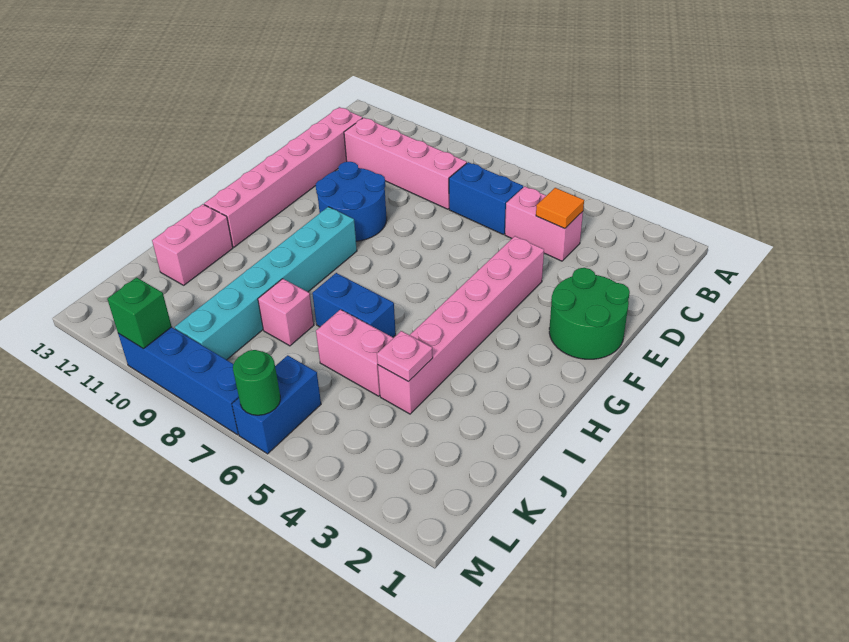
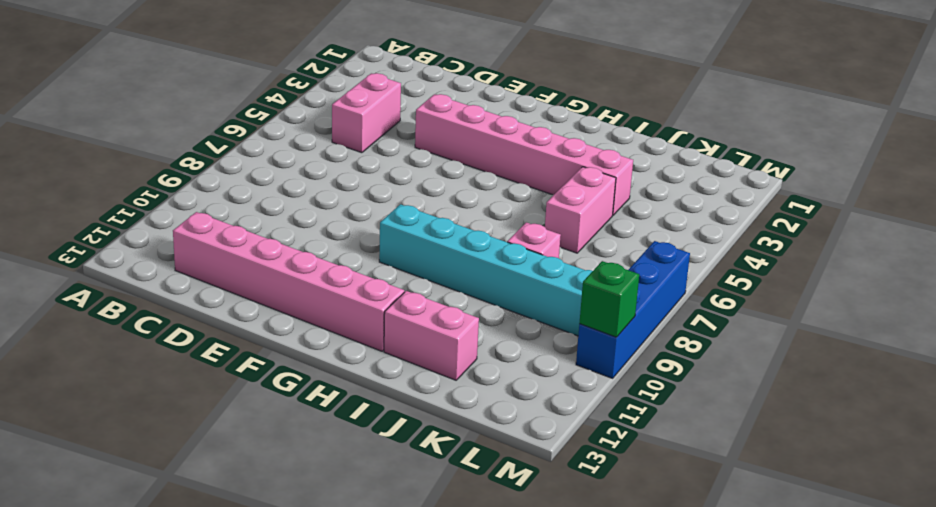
none -> blue 1x2 brick [449,162,523,235]
none -> pink 1x4 brick [344,118,467,209]
none -> green 2x2 round brick [549,268,630,359]

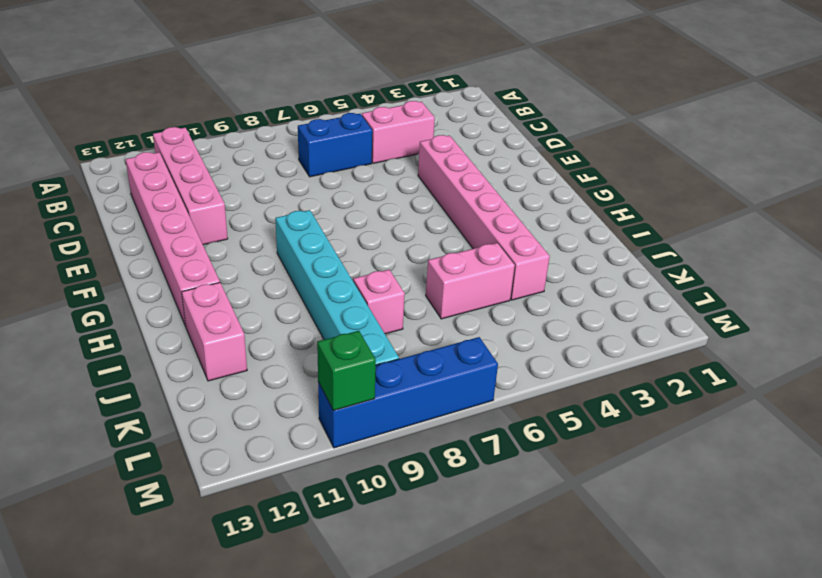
pink 1x4 brick [153,127,228,245] -> pink 1x4 brick turned to [344,118,467,209]
none -> green 2x2 round brick [549,268,630,359]
none -> blue 2x2 round brick [316,162,387,241]
none -> blue 1x2 brick [312,273,396,337]

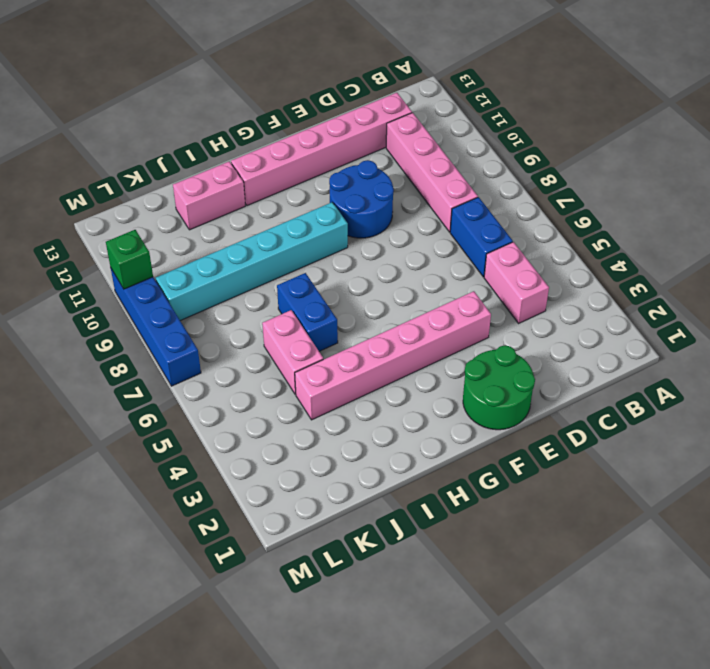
none -> pink 1x1 brick [258,279,314,346]
none -> blue 1x2 brick [232,355,321,454]
none -> orange 1x1 tile [536,188,584,229]

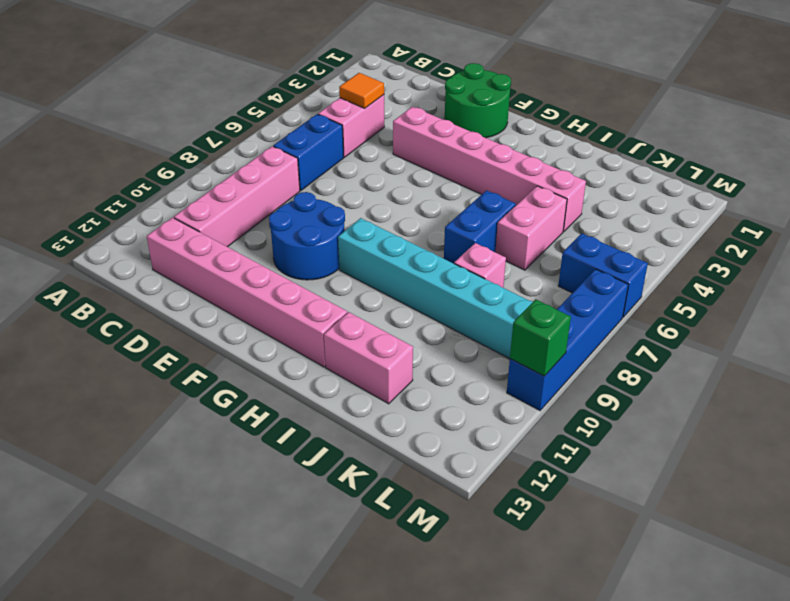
none -> pink 1x1 plate [377,331,433,382]
none -> green 1x1 round brick [233,350,280,415]

